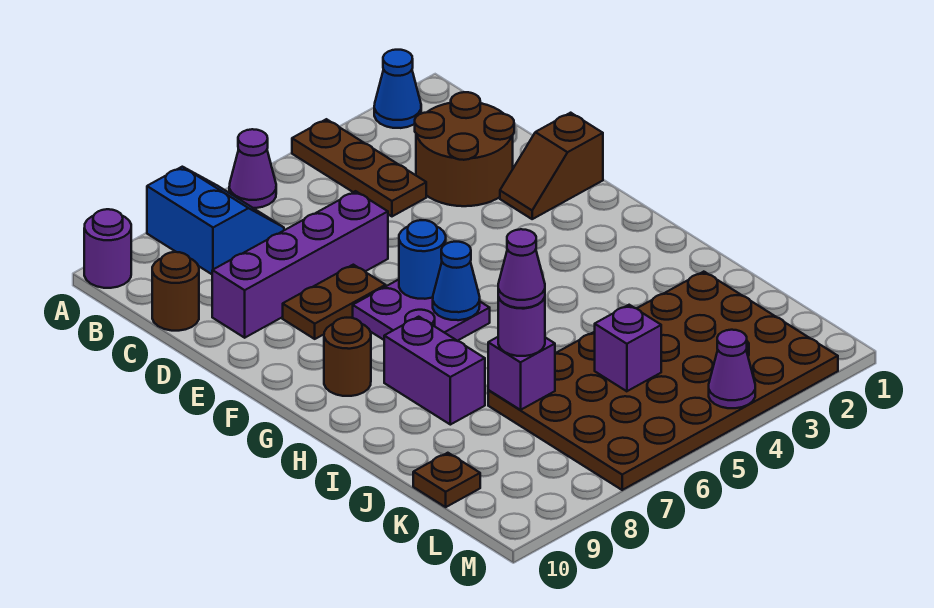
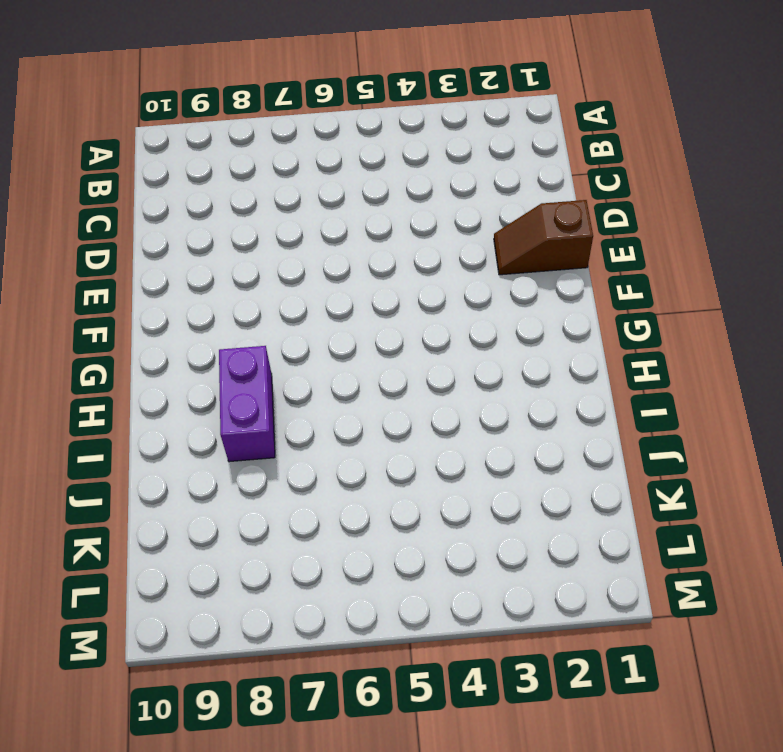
none -> blue 1x1 cone [374,50,421,128]
none -> brown 1x3 plate [292,119,426,216]
none -> purple 1x1 cone [229,129,276,208]

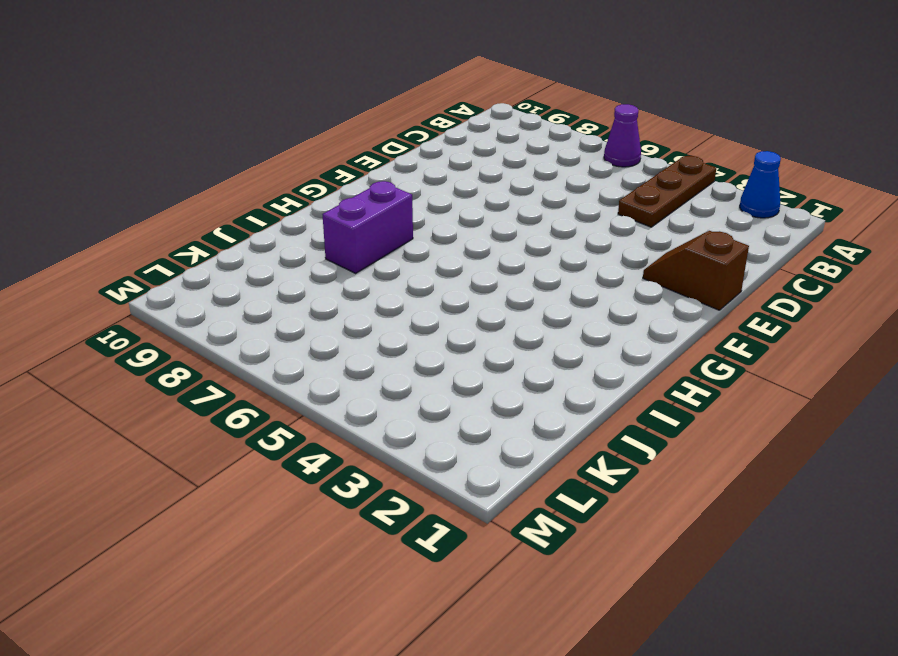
none -> blue 2x2 slope [147,167,284,274]
none -> purple 1x1 round brick [84,209,131,288]
none -> brown 2x2 round brick [415,92,514,206]

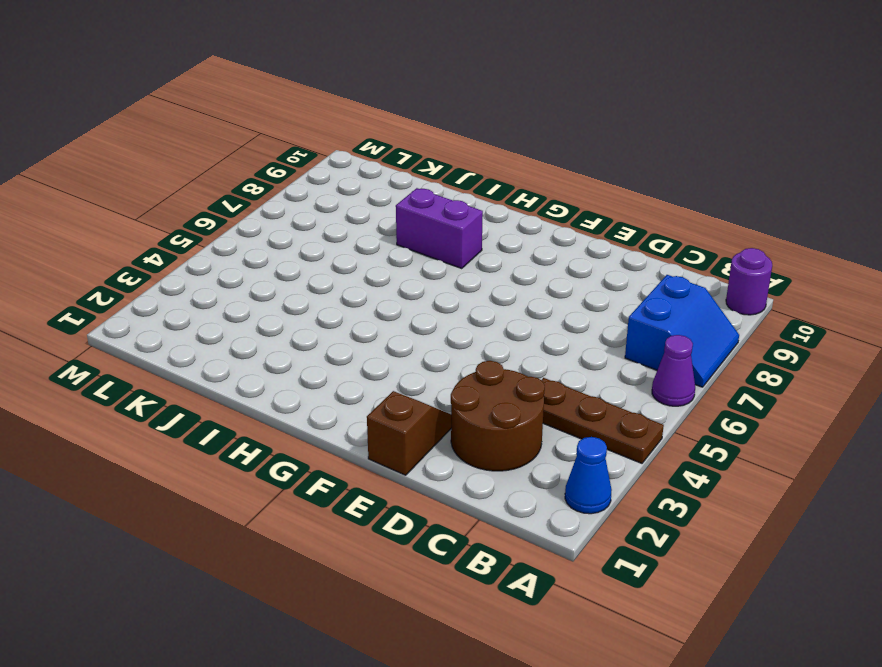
blue 2x2 slope [625,275,739,387] -> blue 2x2 slope turned to [147,167,284,274]
none -> brown 1x1 round brick [152,252,199,331]
none -> purple 1x4 brick [212,191,388,338]
none -> brown 1x2 plate [283,265,386,339]

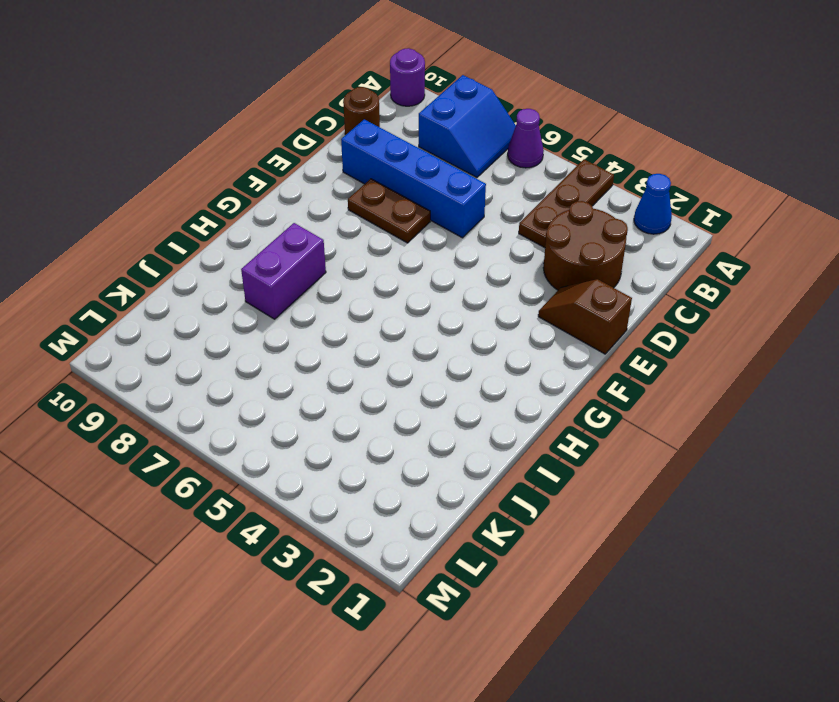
blue 1x4 brick [341,119,486,238] -> purple 1x4 brick [212,191,388,338]
none -> purple 2x2 plate [353,280,490,341]
none -> brown 1x1 round brick [324,318,371,396]
none -> brown 4x6 plate [488,272,838,490]

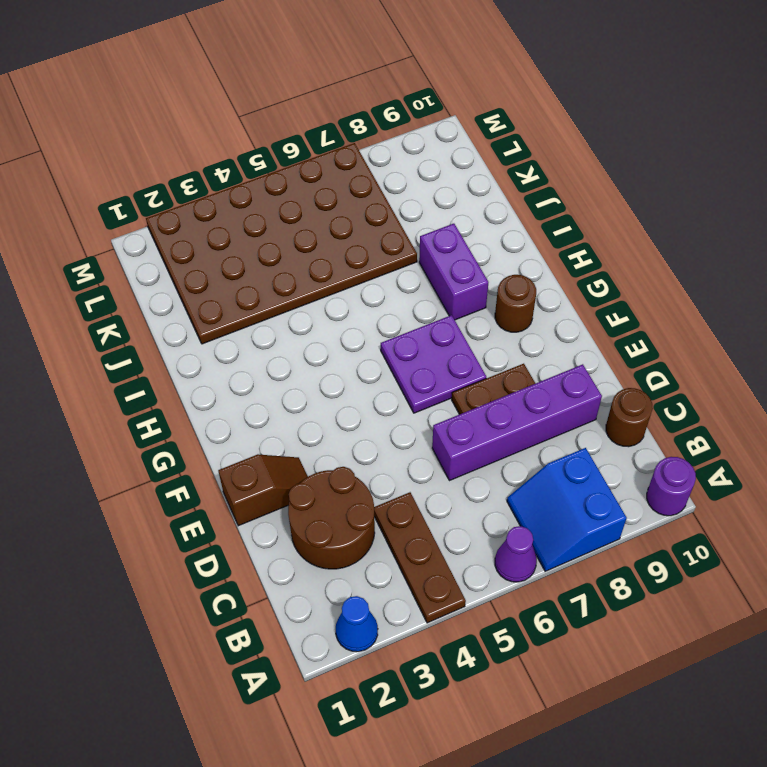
none -> brown 1x1 plate [413,453,480,507]
none -> blue 1x1 round brick [399,220,446,299]
none -> blue 1x1 cone [433,242,480,320]

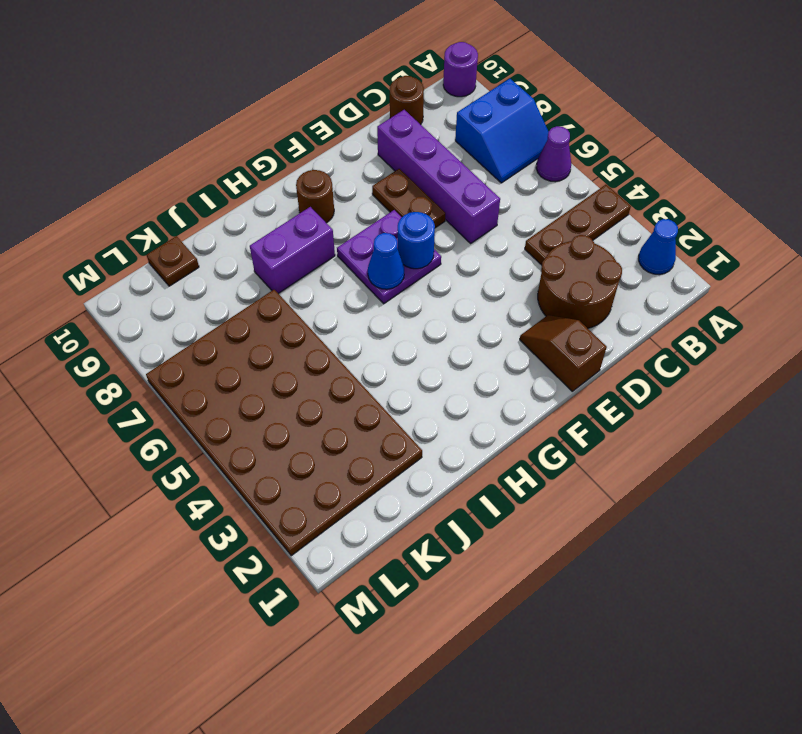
none -> purple 1x1 brick [488,337,555,410]
none -> purple 1x1 brick [595,305,661,391]
none -> purple 1x1 cone [709,330,755,408]

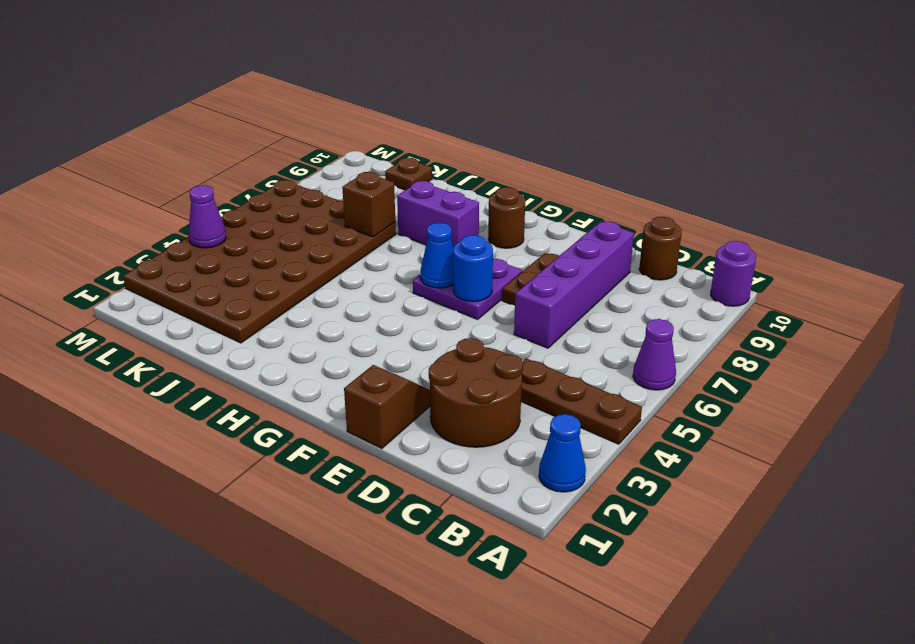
brown 1x1 brick [342,172,395,237] -> purple 1x1 brick [488,337,555,410]
none -> blue 2x2 slope [147,167,284,274]
none -> purple 1x1 brick [595,305,661,391]
none -> purple 1x1 round brick [498,297,545,356]

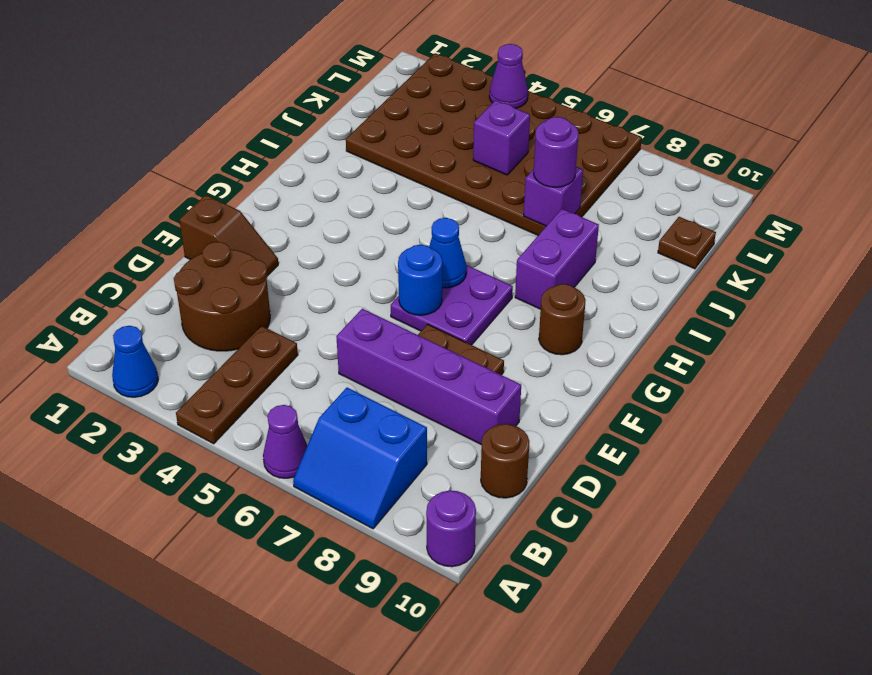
blue 2x2 slope [293,388,427,529] -> blue 2x2 slope turned to [147,167,284,274]
none -> purple 1x1 cone [498,229,545,308]

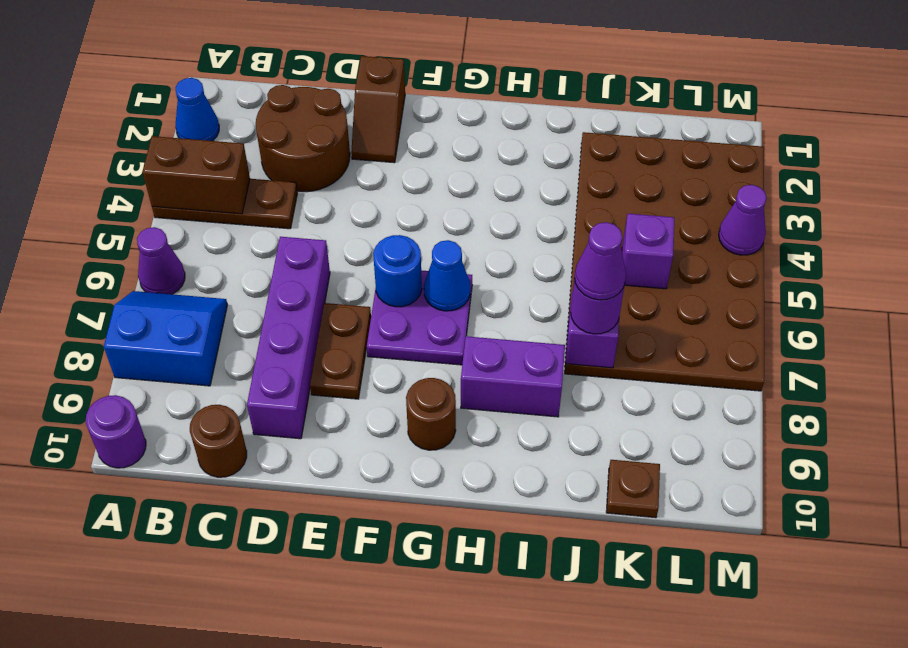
brown 1x2 brick [143,136,250,214] -> none

